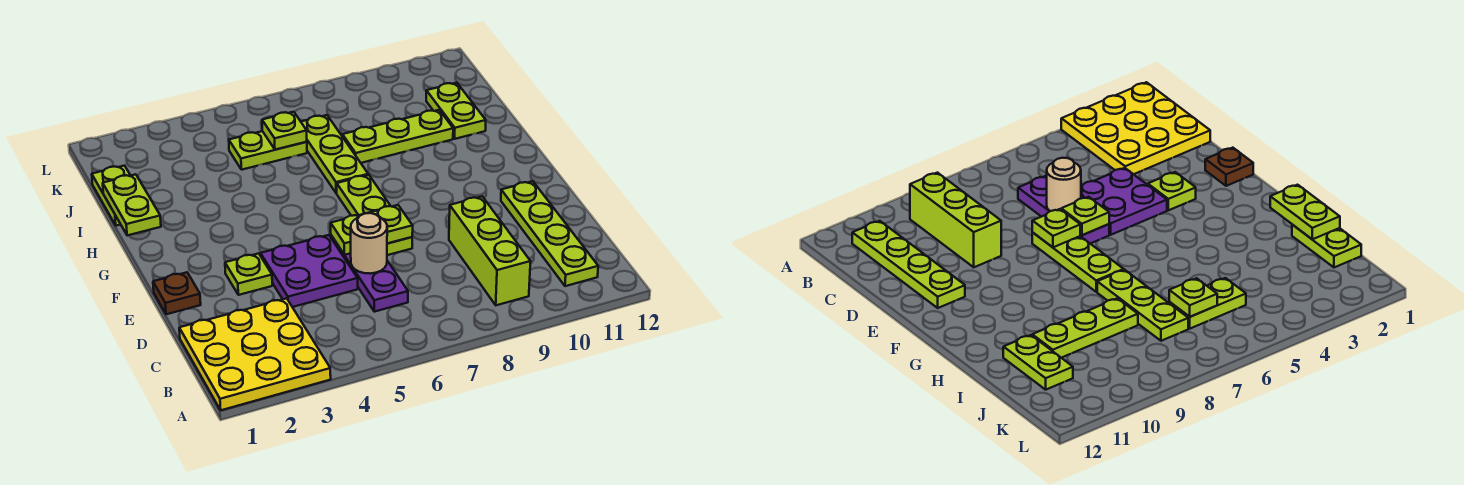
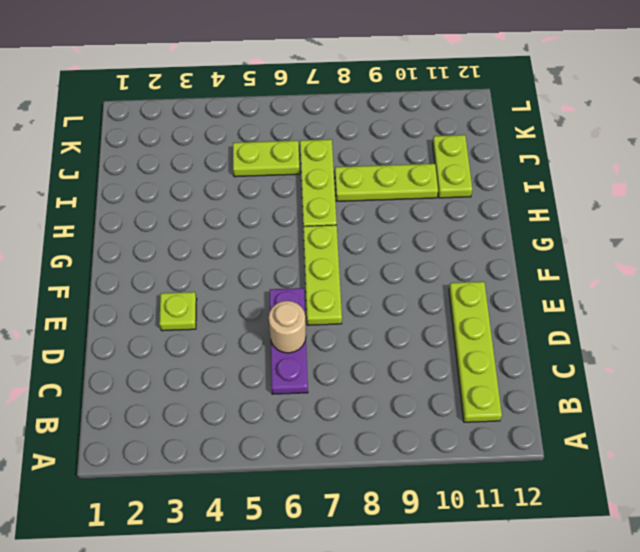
none -> yellow 3x3 plate [179,298,331,410]
none -> lime 1x3 brick [449,196,531,305]
none -> purple 2x2 plate [261,235,358,307]

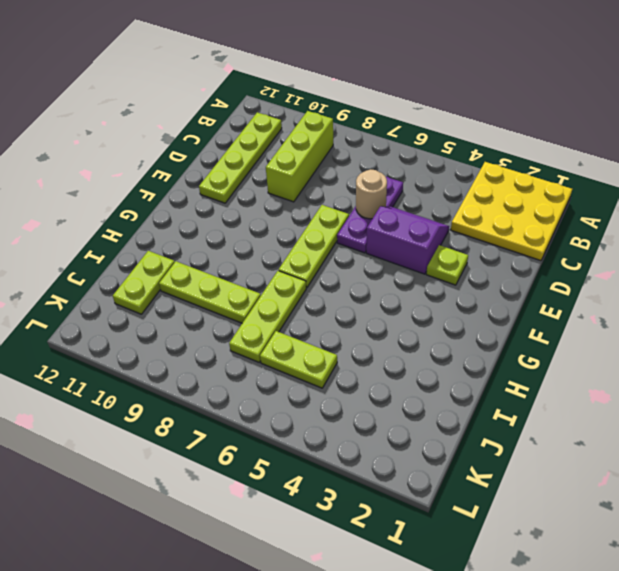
purple 2x2 slope [366,206,449,274] -> purple 2x2 plate [261,235,358,307]
none -> brown 1x1 plate [153,272,201,314]
none -> lime 1x2 plate [92,166,131,226]
none -> lime 1x1 plate [331,215,361,255]

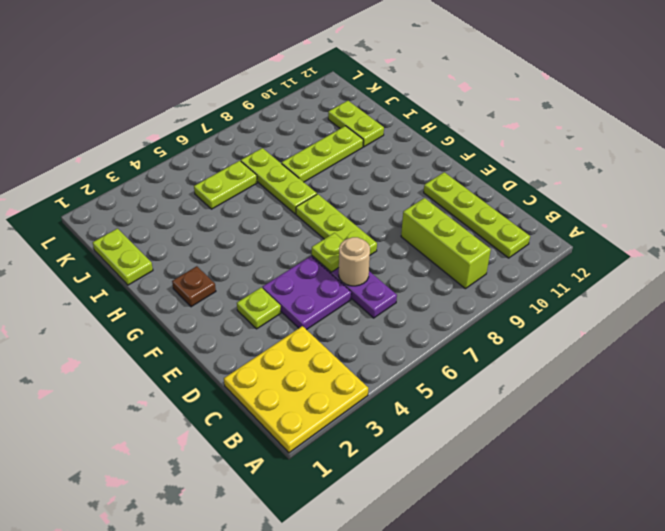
brown 1x1 plate [172,266,216,307] -> brown 1x1 plate moved to [153,272,201,314]
none -> lime 1x1 plate [369,205,413,244]
none -> lime 1x2 plate [103,174,161,236]
none -> lime 1x1 plate [262,112,307,150]

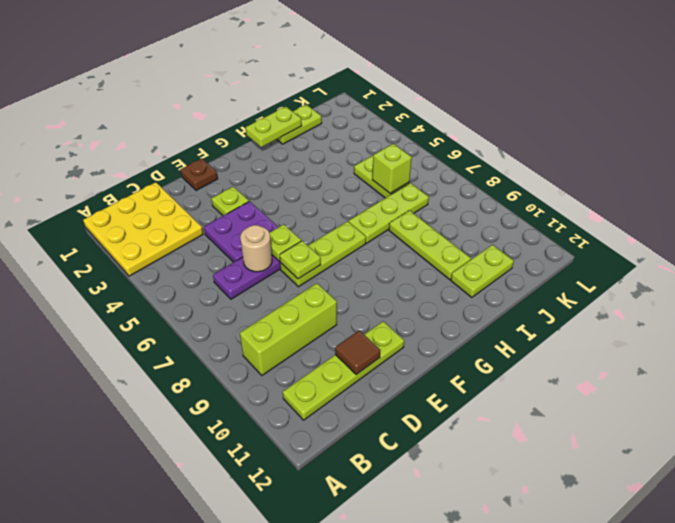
brown 1x1 tile [335,330,381,375] -> none
lime 1x1 brick [372,144,412,193] -> lime 1x1 plate [262,112,307,150]

